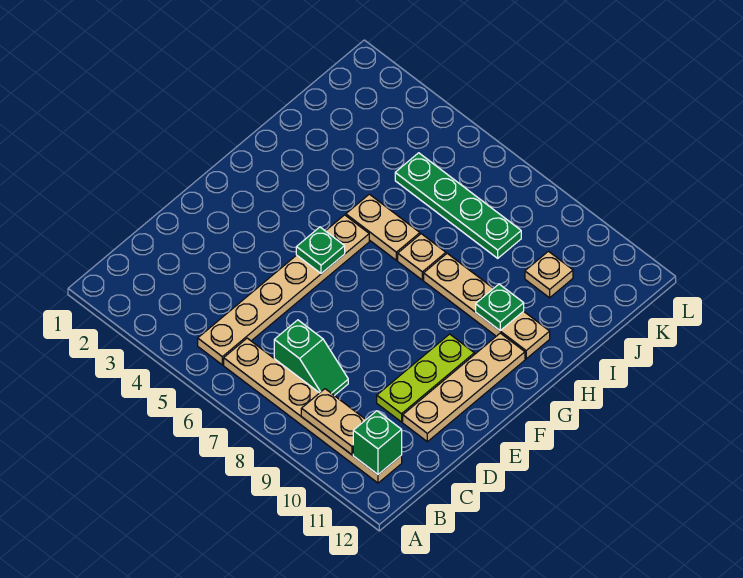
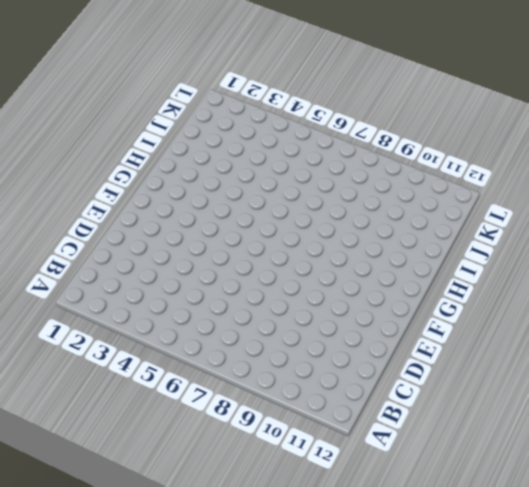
none -> tan 1x6 plate [198,215,369,365]
none -> tan 1x6 plate [224,338,402,483]
none -> green 1x2 slope [274,320,348,396]

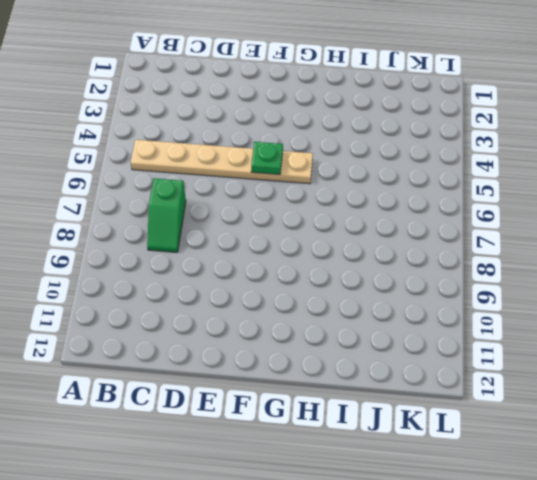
none -> tan 1x6 plate [224,338,402,483]
none -> lime 1x3 plate [377,334,474,422]
none -> tan 1x4 plate [403,333,525,442]

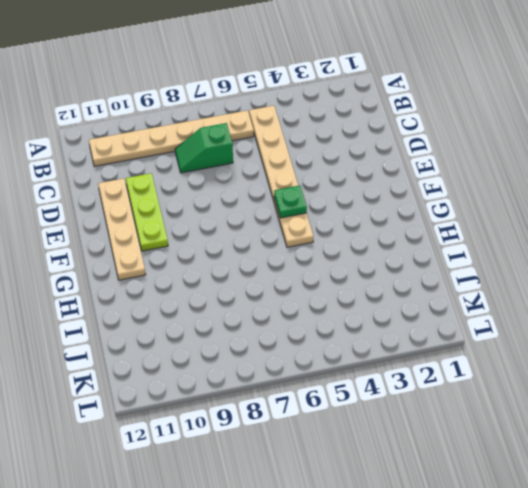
none -> tan 1x2 plate [346,194,420,260]
none -> tan 1x1 plate [398,234,446,280]
none -> tan 1x4 plate [424,253,550,359]

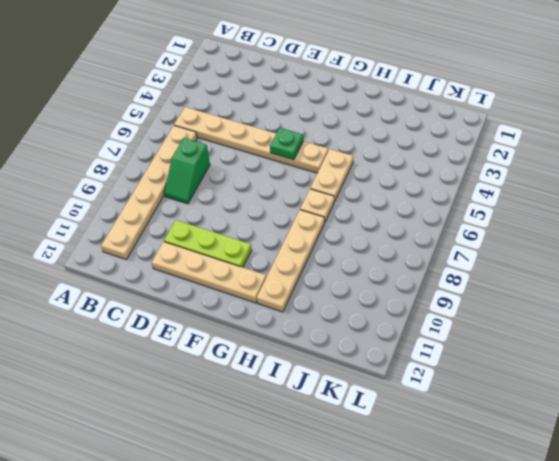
none -> green 1x4 plate [395,153,521,258]
none -> tan 1x1 plate [525,251,573,298]
none -> tan 1x2 plate [301,389,366,455]

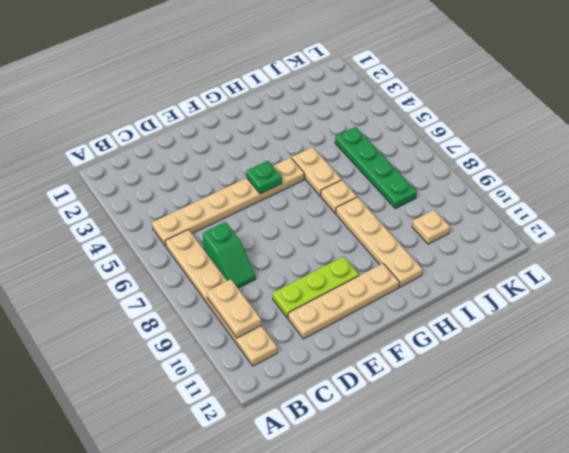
none -> green 1x1 brick [353,411,402,474]
none -> green 1x1 plate [476,284,524,330]

